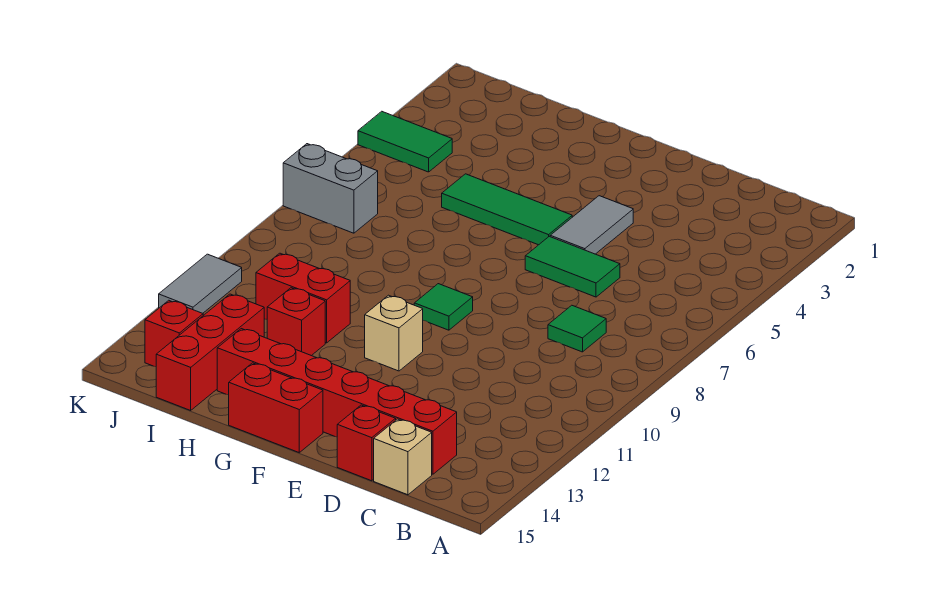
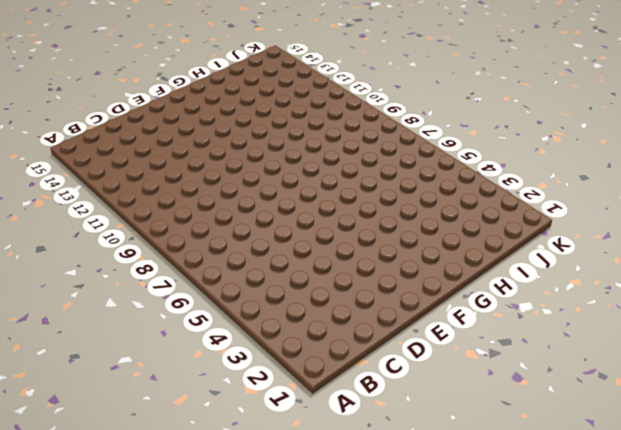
none -> green 1x1 tile [548,305,606,352]
none -> red 1x6 brick [217,329,457,474]
none -> tan 1x1 brick [374,419,432,495]

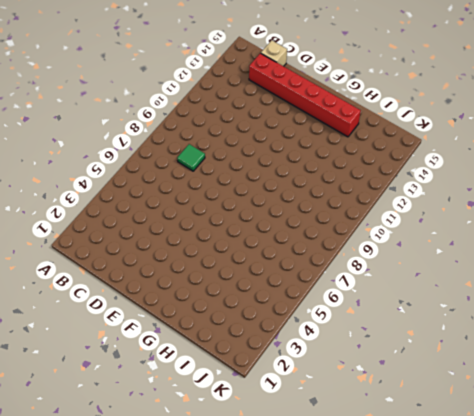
none -> green 1x2 tile [525,236,620,297]
none -> red 1x1 brick [337,405,396,481]
none -> grey 1x2 tile [550,196,633,254]

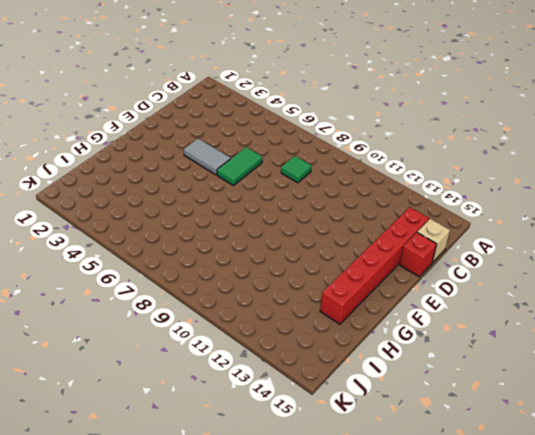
none -> green 1x3 tile [442,174,572,245]
none -> green 1x1 tile [414,284,473,330]
none -> tan 1x1 brick [365,295,423,371]

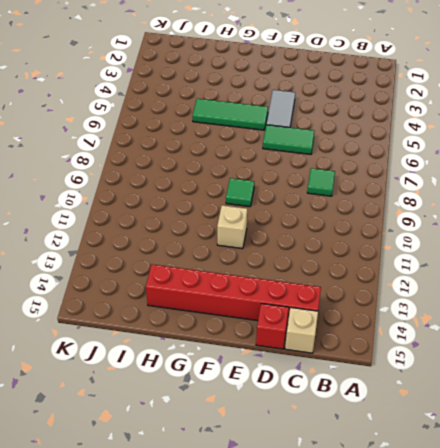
none -> red 1x2 brick [229,363,323,452]
none -> red 1x2 brick [256,253,350,343]
none -> red 1x1 brick [267,288,325,356]

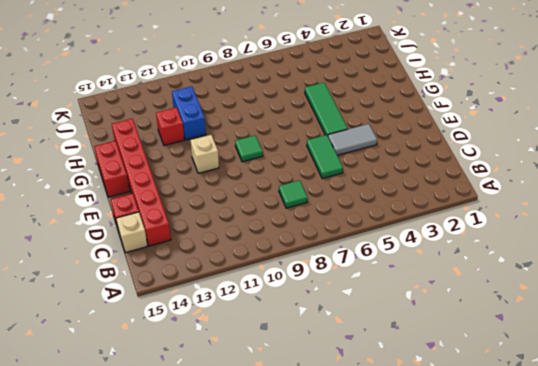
blue 1x2 brick [172,86,206,140] -> red 1x2 brick [256,253,350,343]
none -> red 1x3 brick [156,294,264,410]
none -> green 1x2 tile [358,111,452,172]
none -> grey 1x2 brick [283,144,378,233]

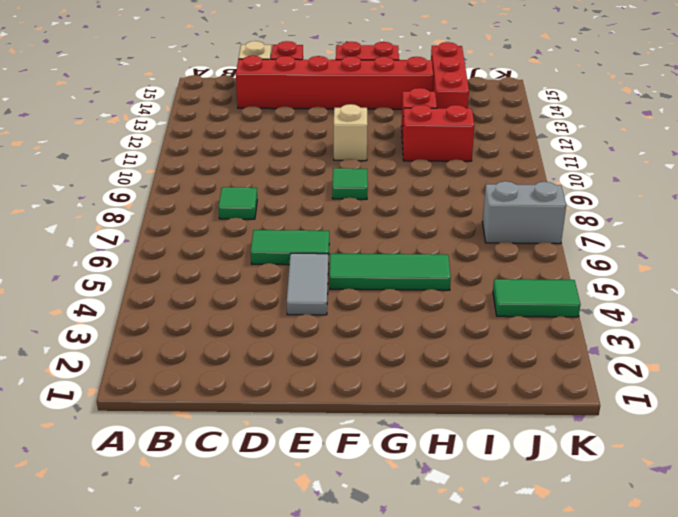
none -> red 1x1 brick [145,300,203,367]
none -> grey 1x2 tile [159,254,242,313]

